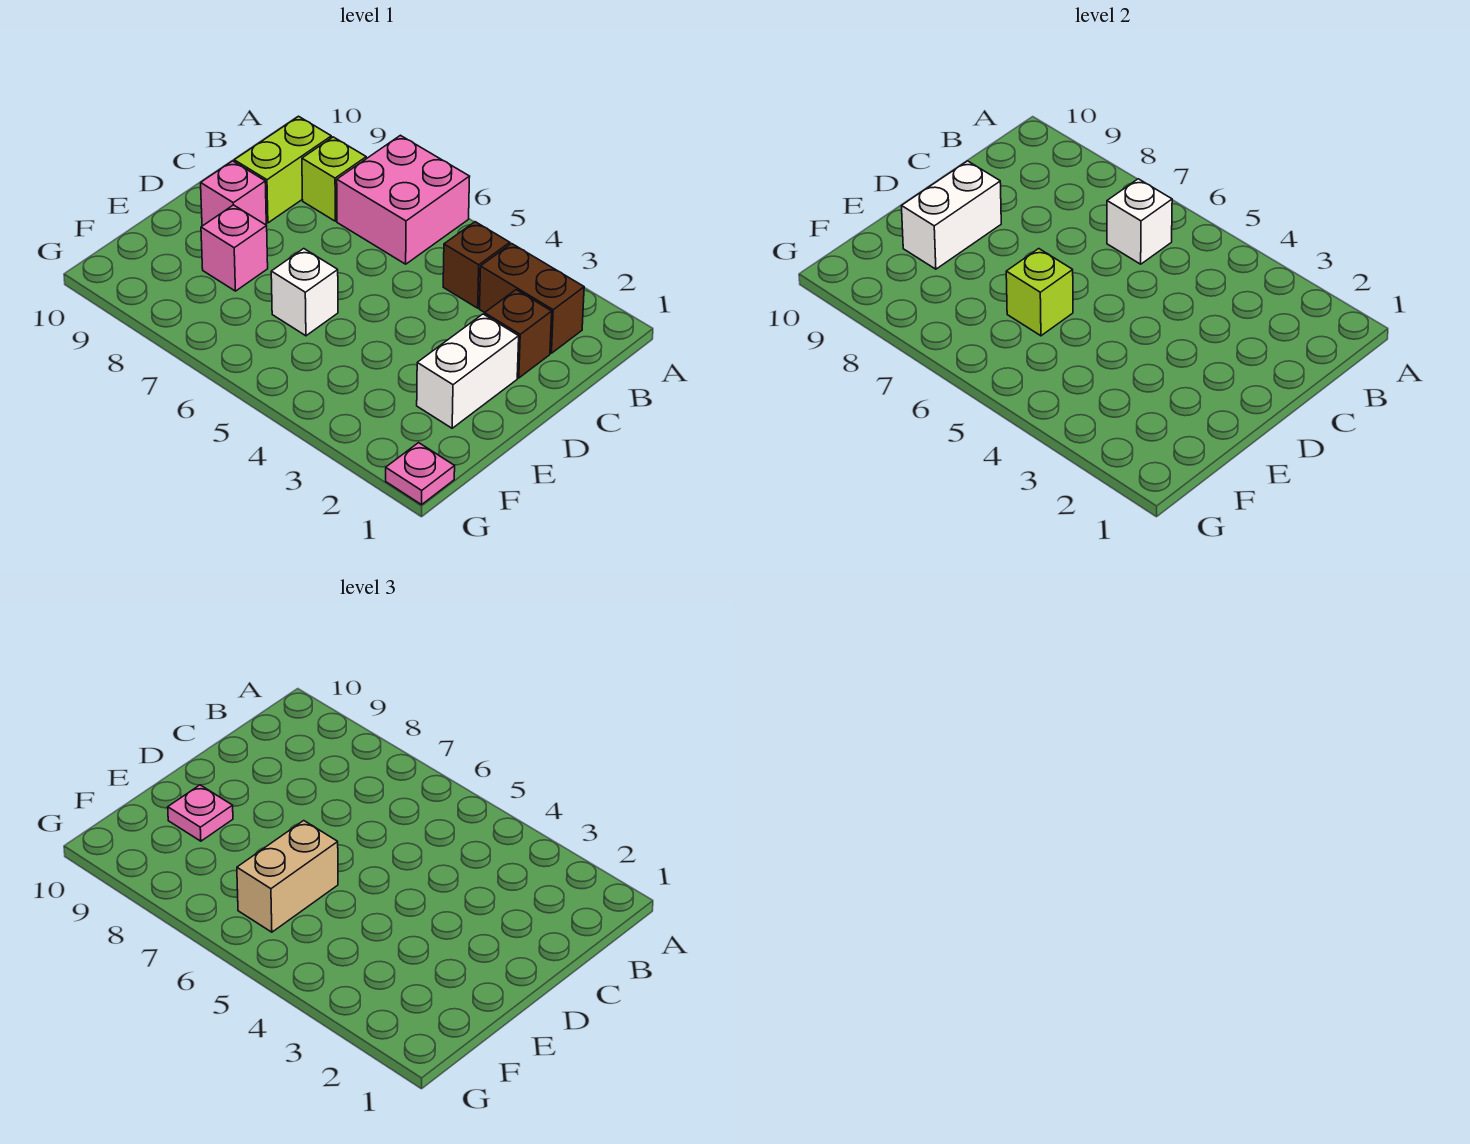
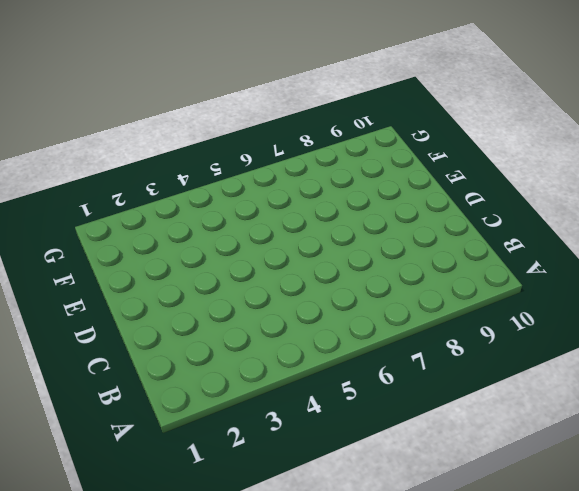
none -> pink 2x2 brick [337,135,470,264]
none -> brown 1x2 brick [480,244,584,353]
none -> brown 1x1 brick [443,222,510,308]

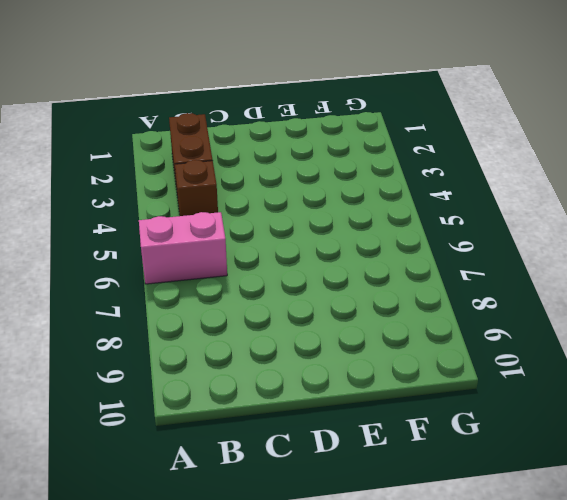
pink 1x2 brick [139,212,227,284] -> pink 2x2 brick [337,135,470,264]
none -> lime 1x1 brick [302,137,366,221]
none -> lime 1x2 brick [234,116,331,223]
none -> brown 1x1 brick [485,290,552,378]

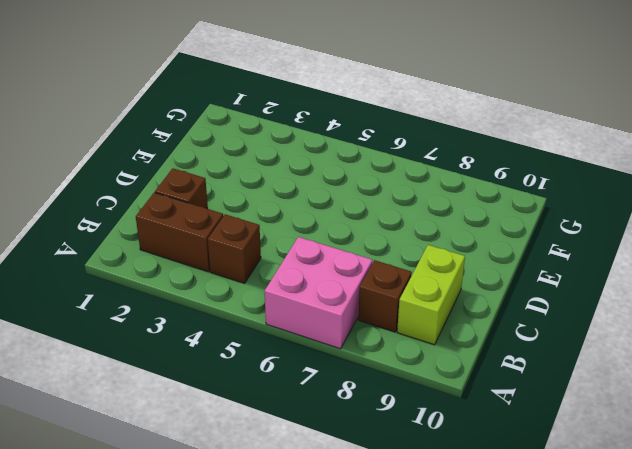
brown 1x1 brick [358,260,412,332] -> lime 1x1 brick [302,137,366,221]
none -> white 1x2 brick [417,314,519,428]
none -> pink 1x1 brick [201,161,266,226]
none -> white 1x1 brick [271,249,338,336]

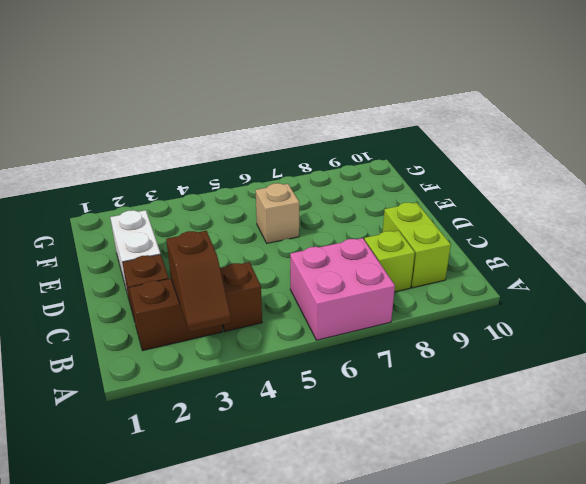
brown 1x2 slope [166,231,231,332] -> none
tan 1x1 brick [256,183,299,243] -> white 1x1 brick [271,249,338,336]
none -> pink 1x1 brick [201,161,266,226]
none -> pink 1x1 brick [201,205,268,291]
none -> pink 1x1 plate [386,443,455,505]

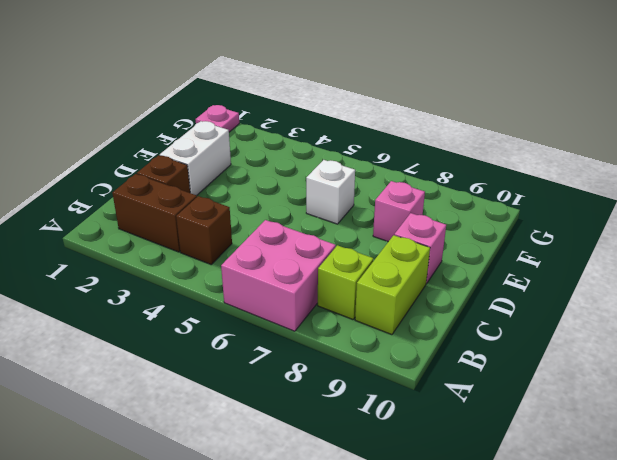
none -> white 1x1 brick [1107,179,1172,264]
none -> white 1x2 brick [902,161,1001,269]
none -> lime 1x1 brick [1006,249,1073,336]

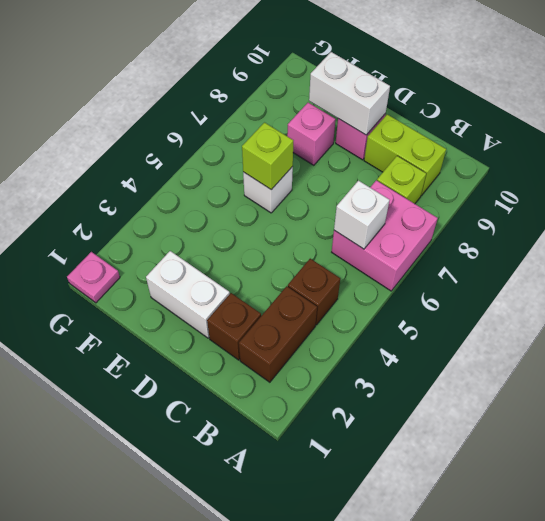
none -> tan 1x2 brick [237,821,338,932]
none -> pink 1x1 plate [168,785,233,841]

